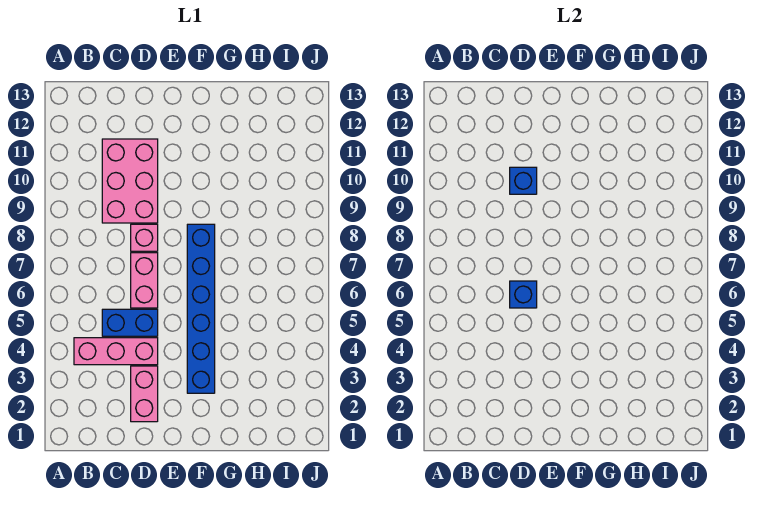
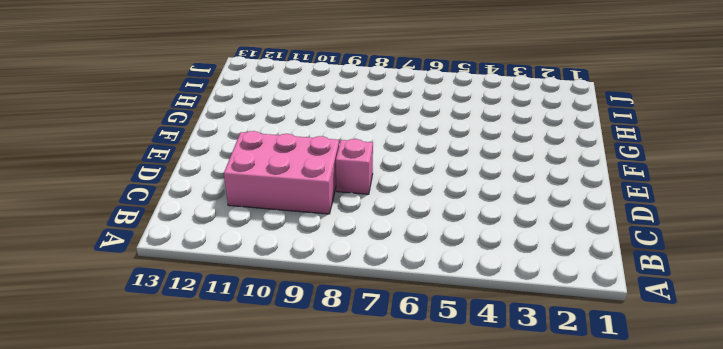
none -> pink 1x3 brick [74,338,158,365]
none -> blue 1x2 brick [102,309,158,336]

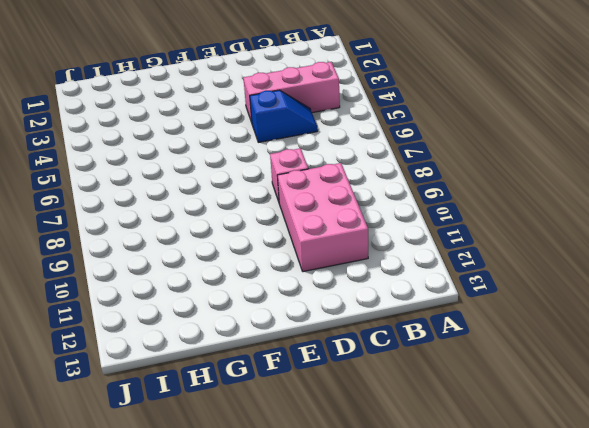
blue 1x2 slope [250,90,318,142] -> blue 1x2 brick [102,309,158,336]
none -> pink 1x2 brick [131,366,158,422]
none -> pink 1x2 brick [131,253,158,308]

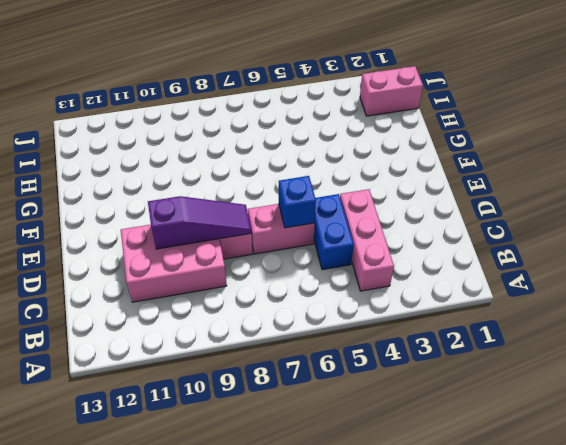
purple 1x3 slope [148,196,251,249] -> blue 1x1 brick [510,167,537,194]
pink 1x2 brick [360,66,423,116] -> pink 1x2 brick moved to [131,366,158,422]
none -> blue 1x6 brick [187,224,215,393]

